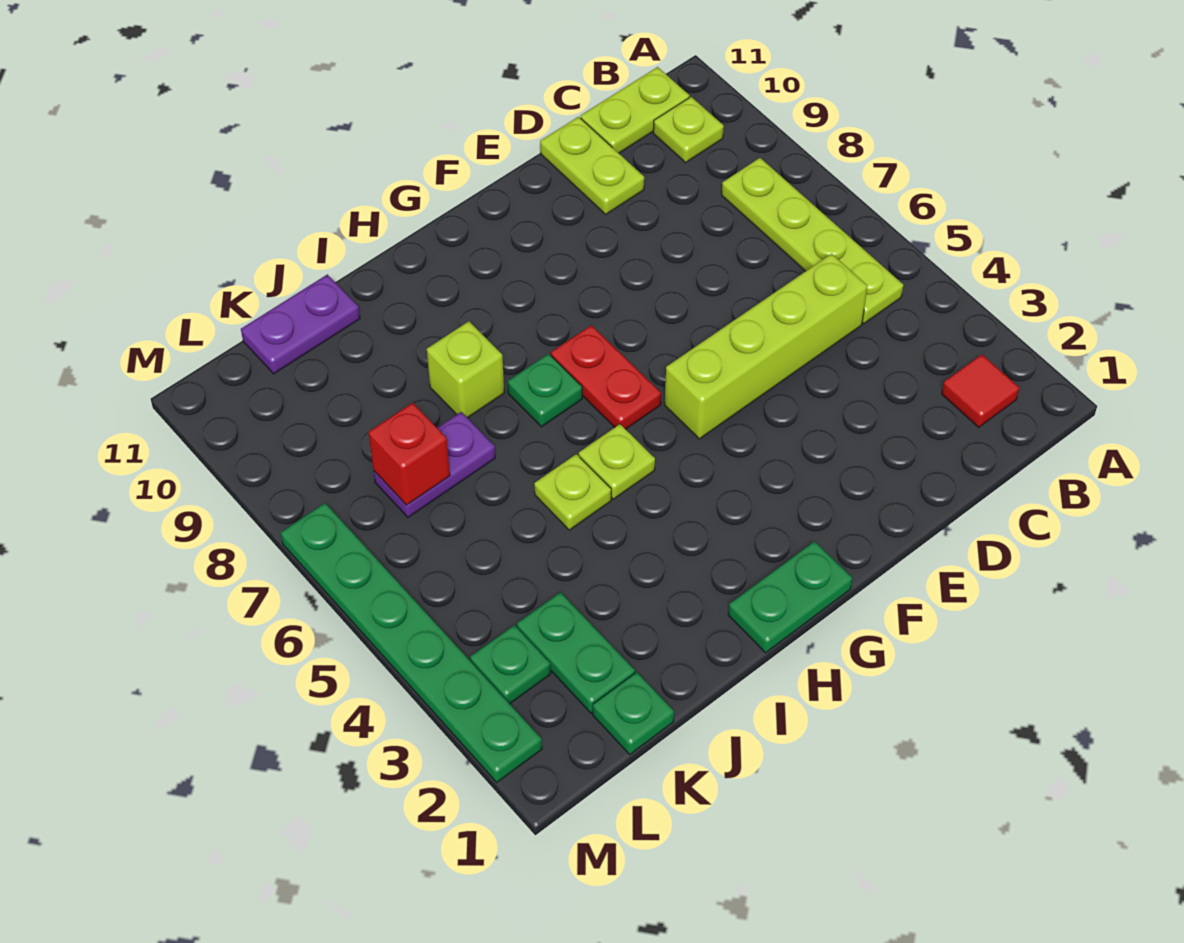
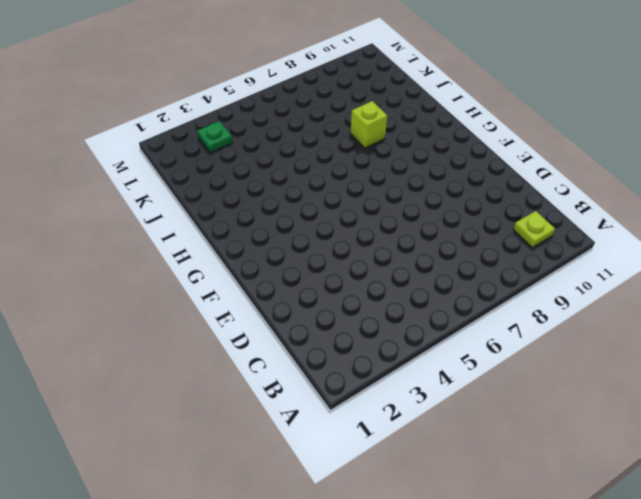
none -> red 1x1 tile [942,354,1019,427]
none -> lime 1x4 plate [722,158,903,323]
none -> lime 1x2 plate [581,67,690,153]

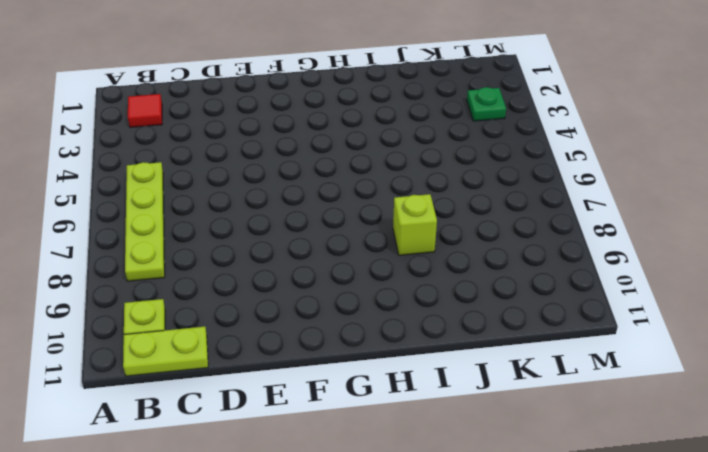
none -> lime 1x4 brick [665,254,868,439]
none -> lime 1x2 plate [540,117,644,214]
none -> green 1x2 plate [728,541,852,653]

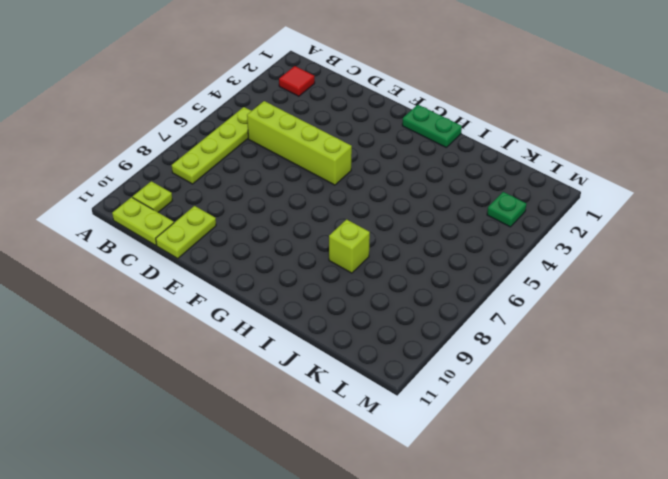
none -> red 1x2 plate [551,325,661,429]
none -> lime 1x1 plate [579,424,655,499]
none -> green 1x1 plate [508,354,582,427]

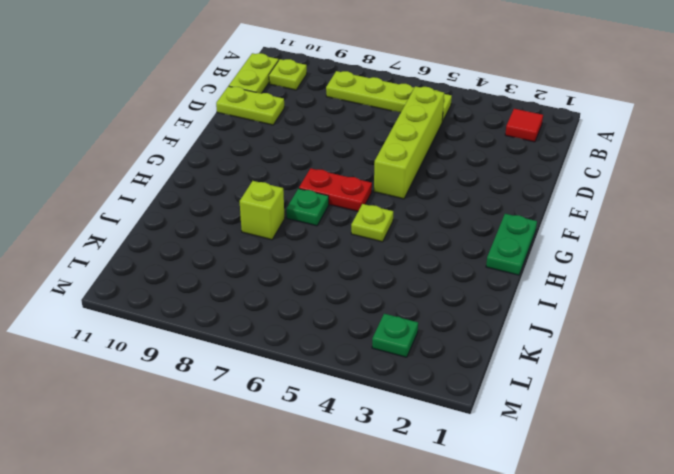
none -> lime 1x1 plate [534,454,611,530]
none -> purple 1x2 plate [374,412,495,517]
none -> purple 1x2 plate [241,274,360,374]

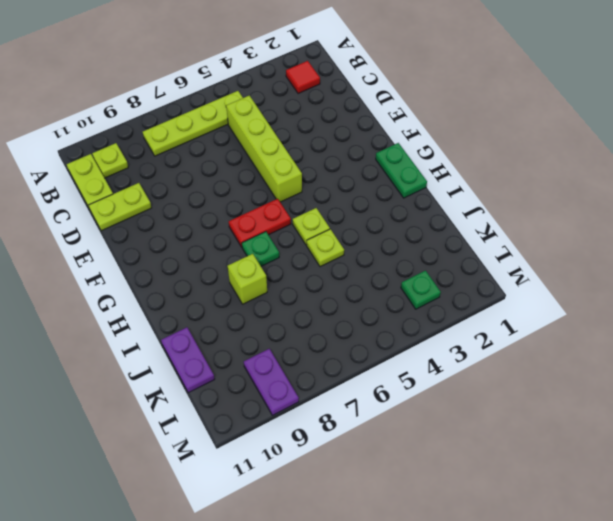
purple 1x2 plate [244,349,299,415] -> purple 1x2 plate moved to [374,412,495,517]
none -> green 1x1 plate [593,672,674,754]
none -> green 1x2 plate [517,592,635,713]
none -> green 1x6 plate [281,503,542,782]

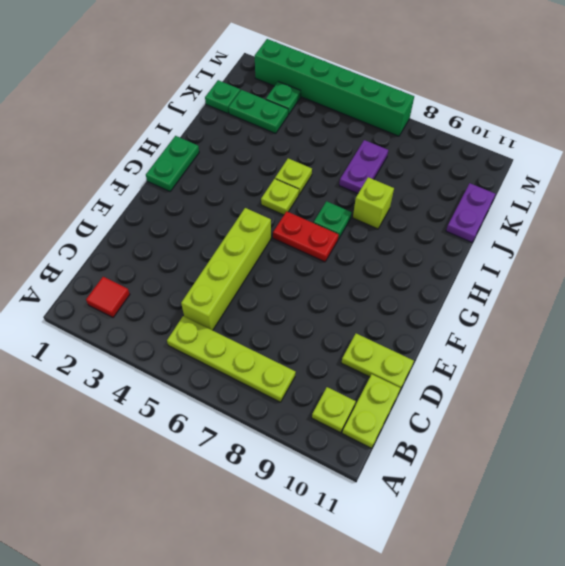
green 1x6 brick [255,39,414,136] -> green 1x6 plate [281,503,542,782]
none -> red 1x1 brick [368,403,450,505]

